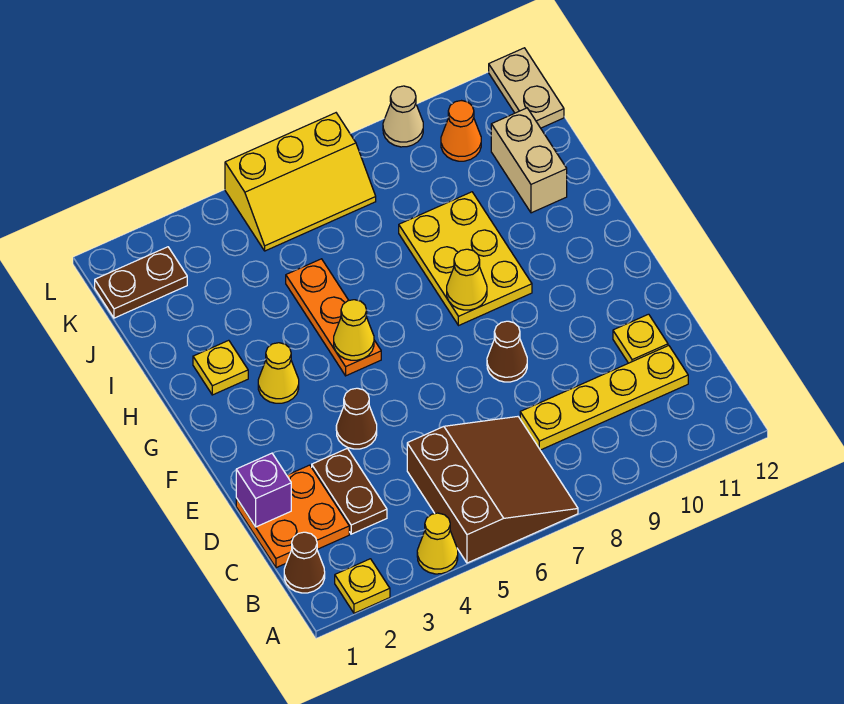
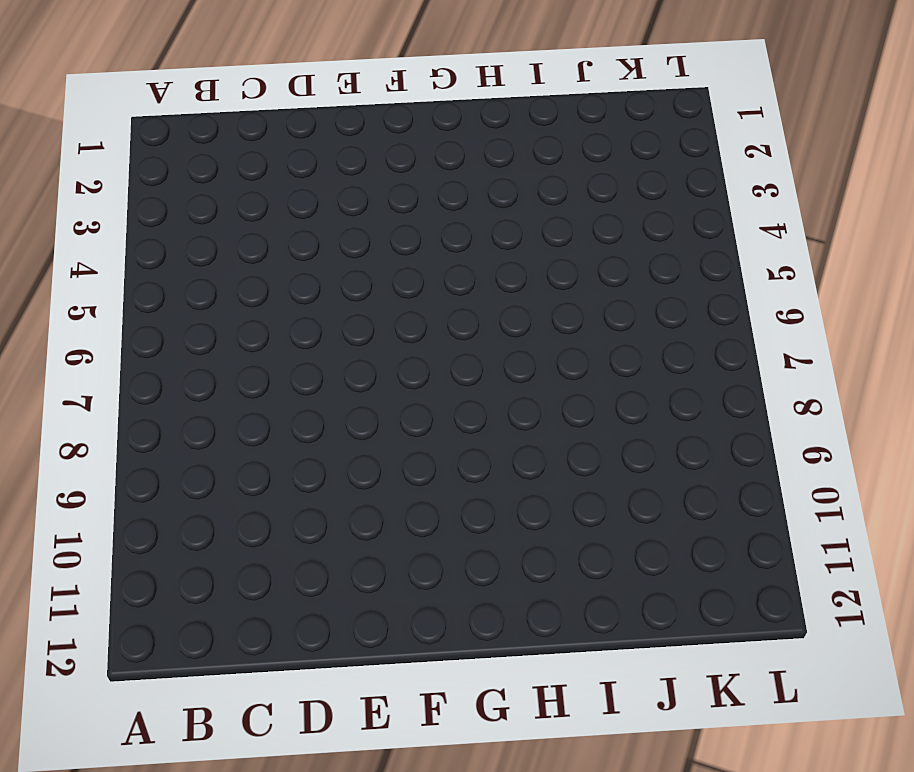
none -> yellow 1x1 plate [335,559,390,613]
none -> yellow 1x1 cone [417,513,458,574]
none -> brown 3x3 slope [407,417,578,563]

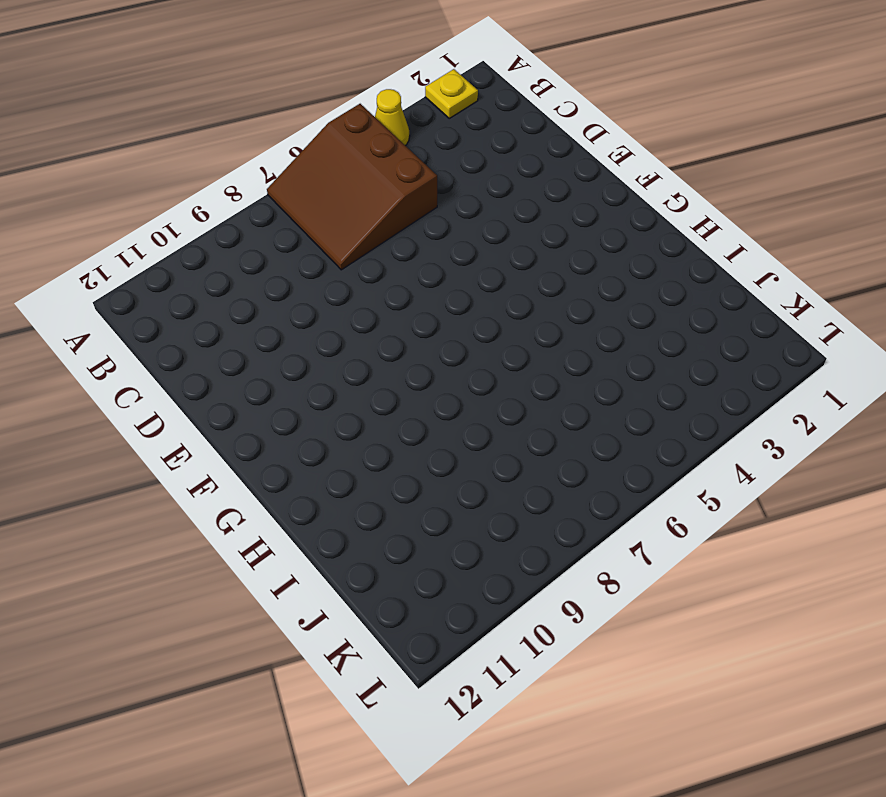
none -> brown 1x1 cone [284,532,325,593]
none -> orange 2x2 plate [236,465,349,568]
none -> brown 1x2 plate [312,448,387,534]

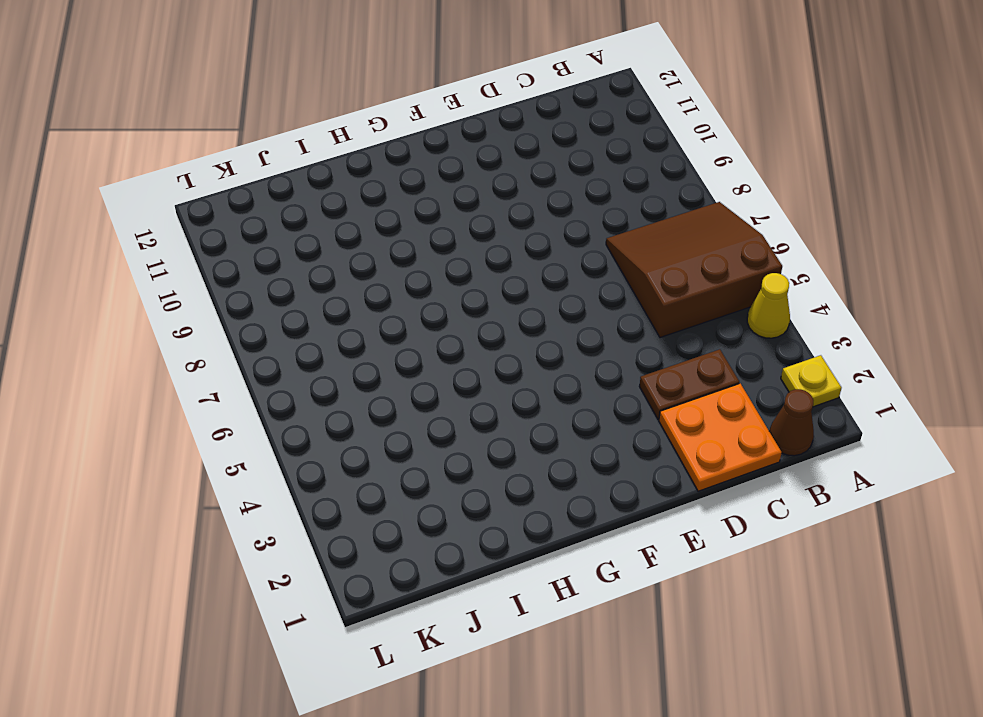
none -> yellow 1x4 plate [520,346,688,450]
none -> yellow 1x1 plate [613,314,668,363]
none -> brown 1x1 cone [336,388,377,449]

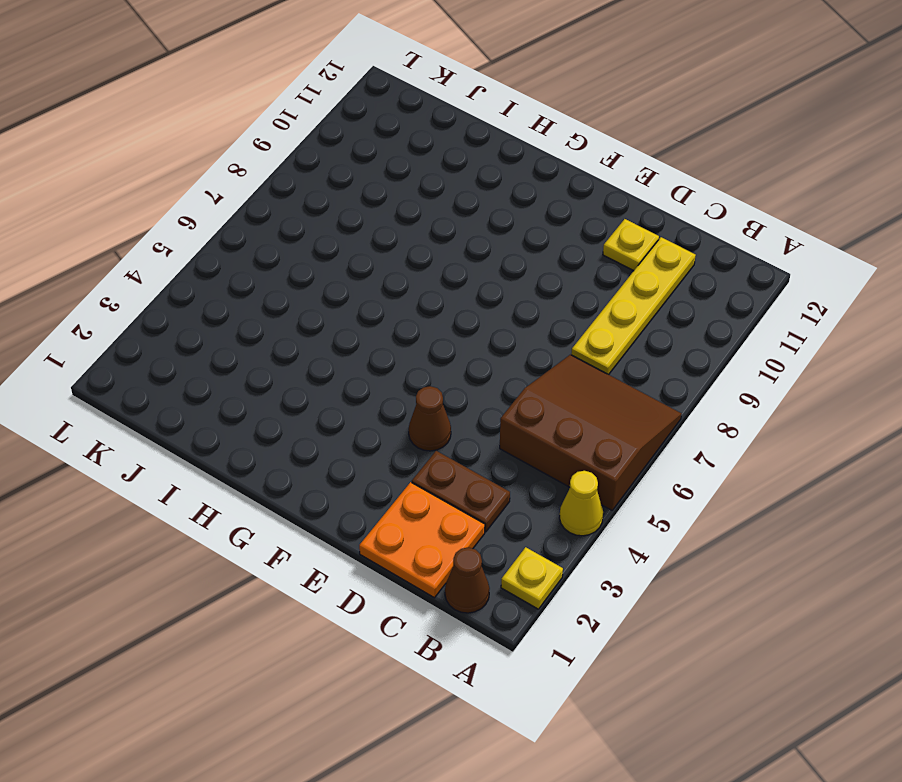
none -> brown 1x1 cone [487,321,527,382]
none -> yellow 1x1 cone [258,343,299,403]
none -> orange 1x3 plate [286,259,381,376]

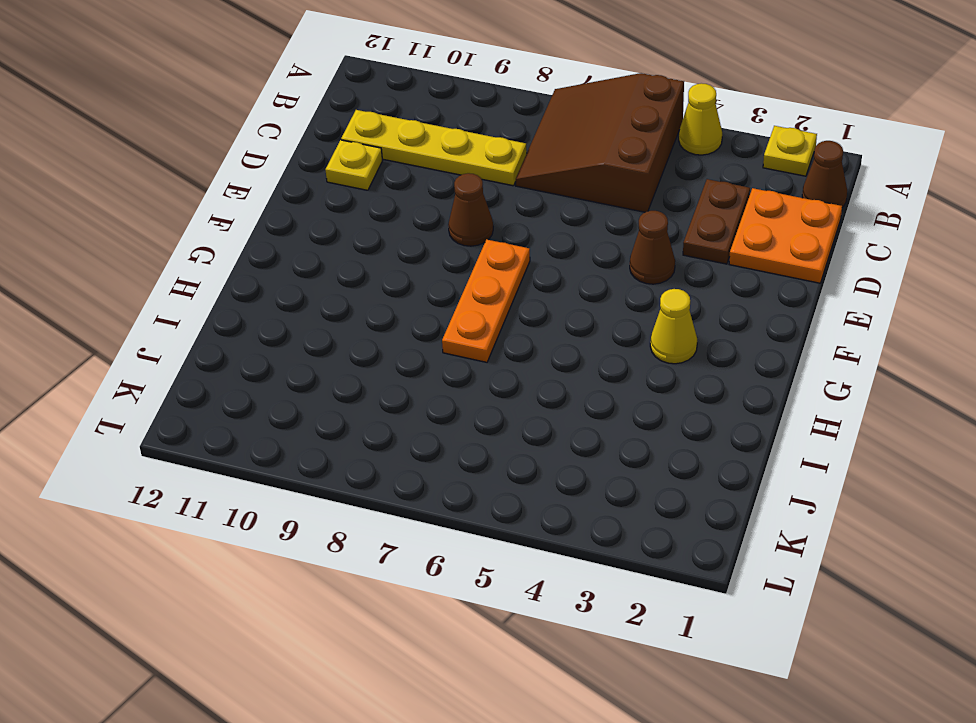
orange 1x3 plate [442,239,530,362] -> orange 1x3 plate moved to [286,259,381,376]
none -> yellow 2x3 plate [399,192,532,326]
none -> yellow 1x1 plate [193,340,248,395]
none -> tan 1x2 brick [491,108,567,213]

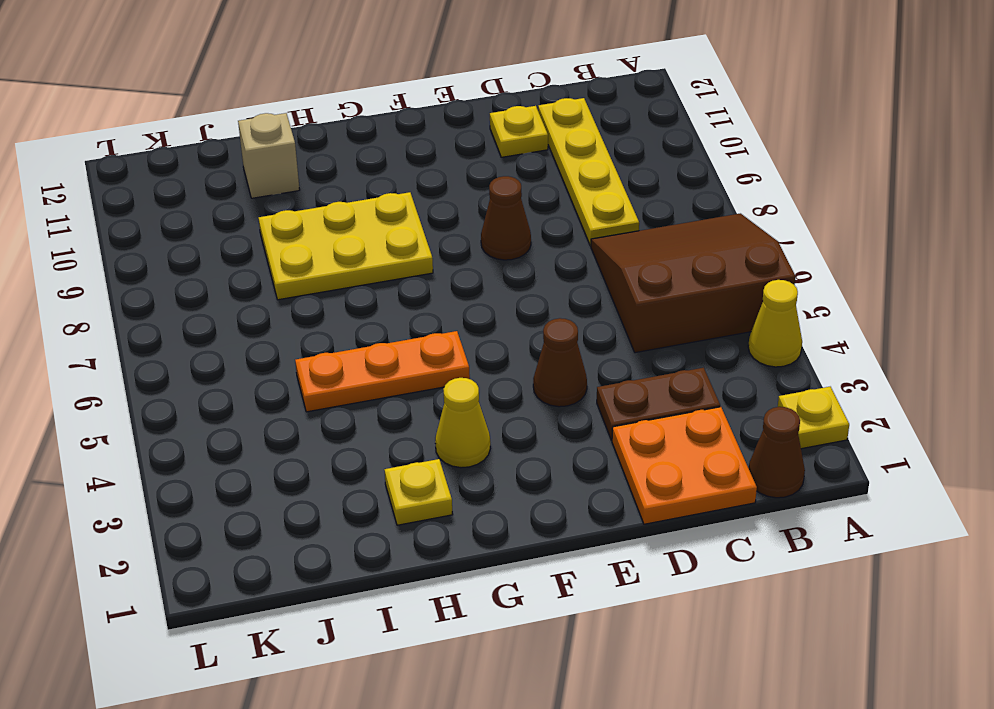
tan 1x1 brick [238,113,300,198] -> tan 1x2 brick [491,108,567,213]
none -> brown 1x2 plate [95,247,187,318]
none -> yellow 2x3 slope [225,113,376,251]
none -> orange 1x1 cone [441,101,481,161]

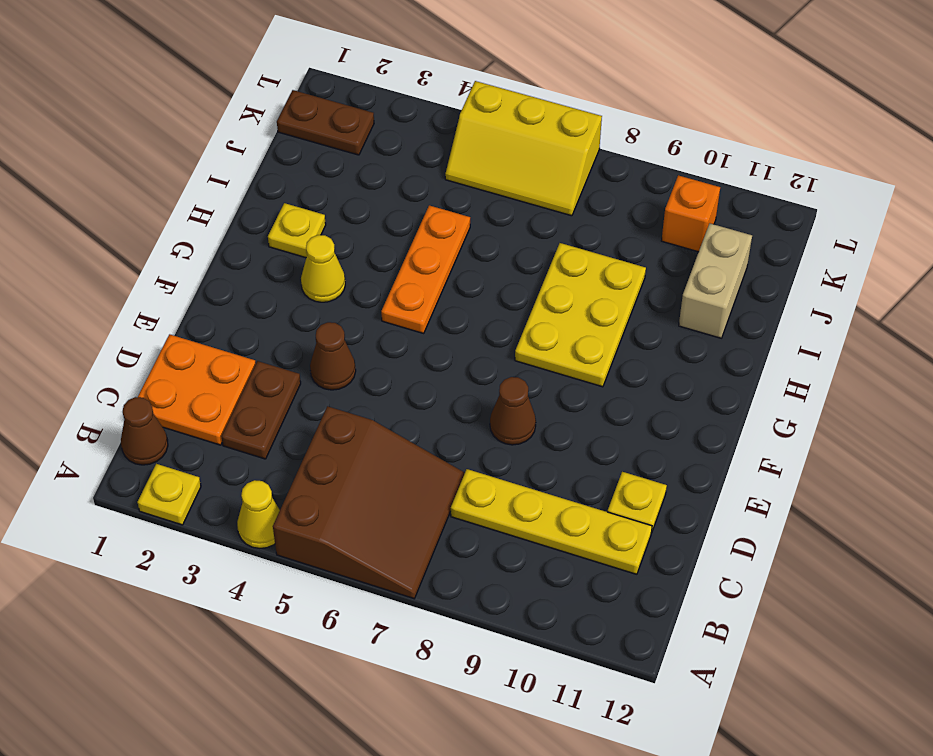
orange 1x1 brick [661,175,720,252] -> orange 1x1 cone [441,101,481,161]
none -> tan 1x2 plate [489,48,564,128]
none -> tan 1x1 cone [383,86,423,147]
none -> purple 1x1 brick [236,453,291,527]

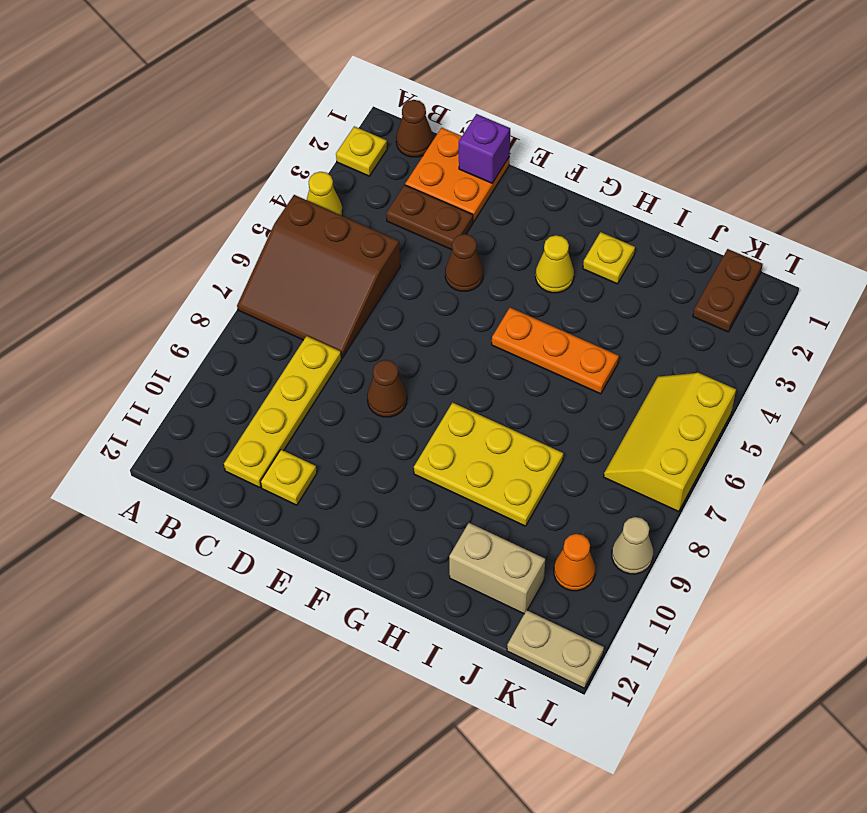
none -> yellow 1x1 cone [334,300,374,360]
none -> yellow 1x1 cone [447,249,487,310]

